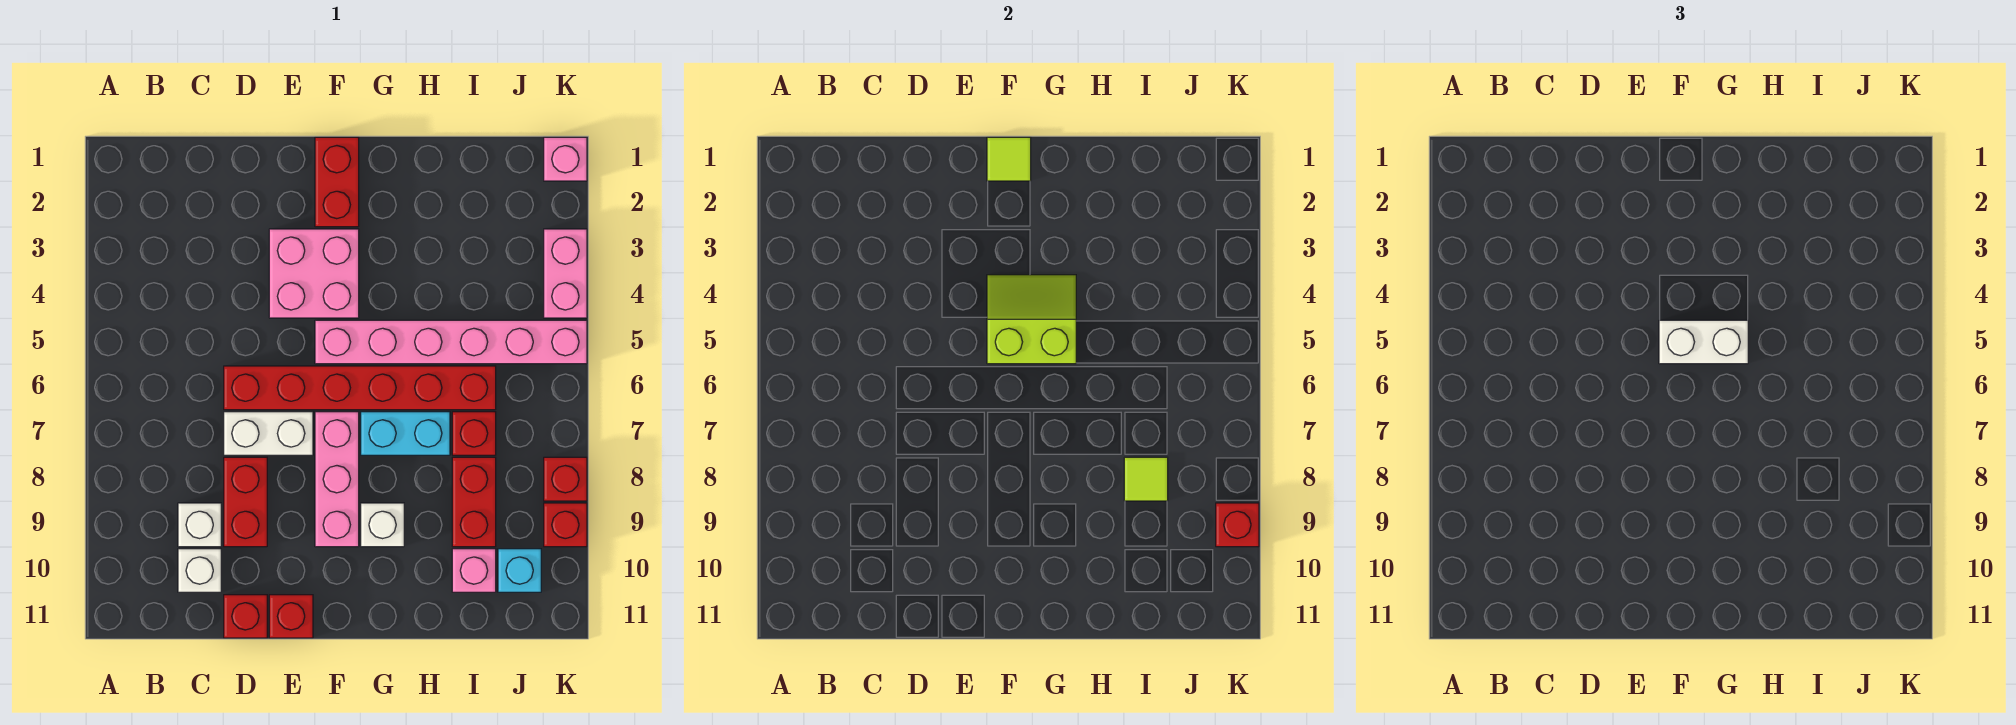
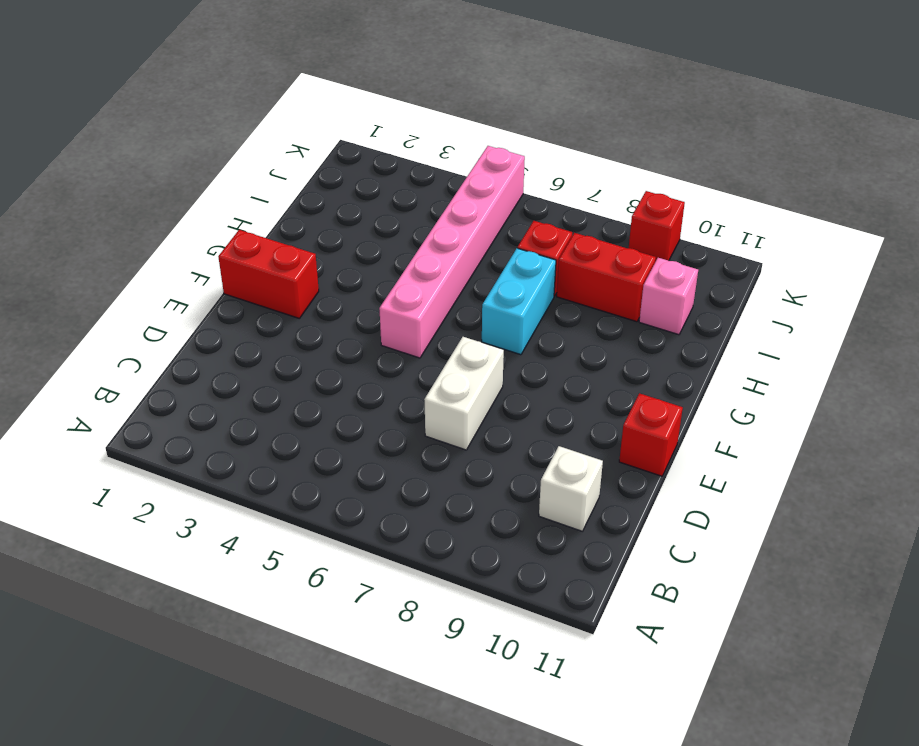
none -> white 1x1 brick [178,503,221,547]
none -> red 1x6 brick [224,366,496,410]
none -> red 1x2 brick [224,457,267,547]

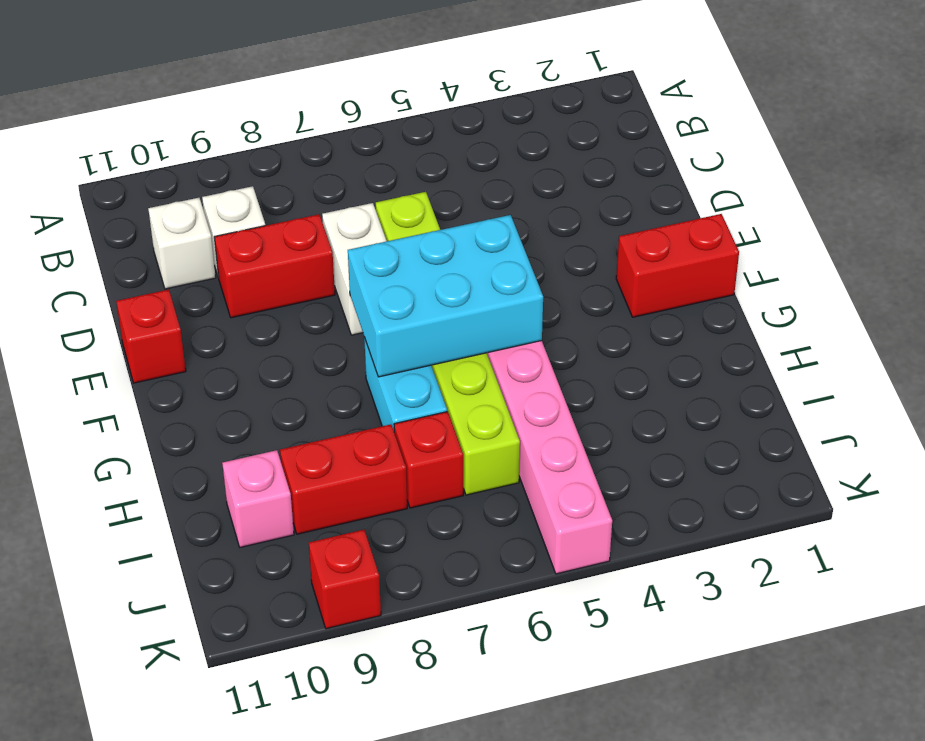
lime 1x6 brick [376,192,520,495] -> red 1x6 brick [224,366,496,410]
cyan 2x3 brick [348,215,543,377] -> lime 2x2 slope [987,275,1076,364]
none -> red 1x1 brick [224,595,267,638]
none -> pink 2x2 brick [269,229,359,318]
none -> pink 1x3 brick [315,412,359,547]

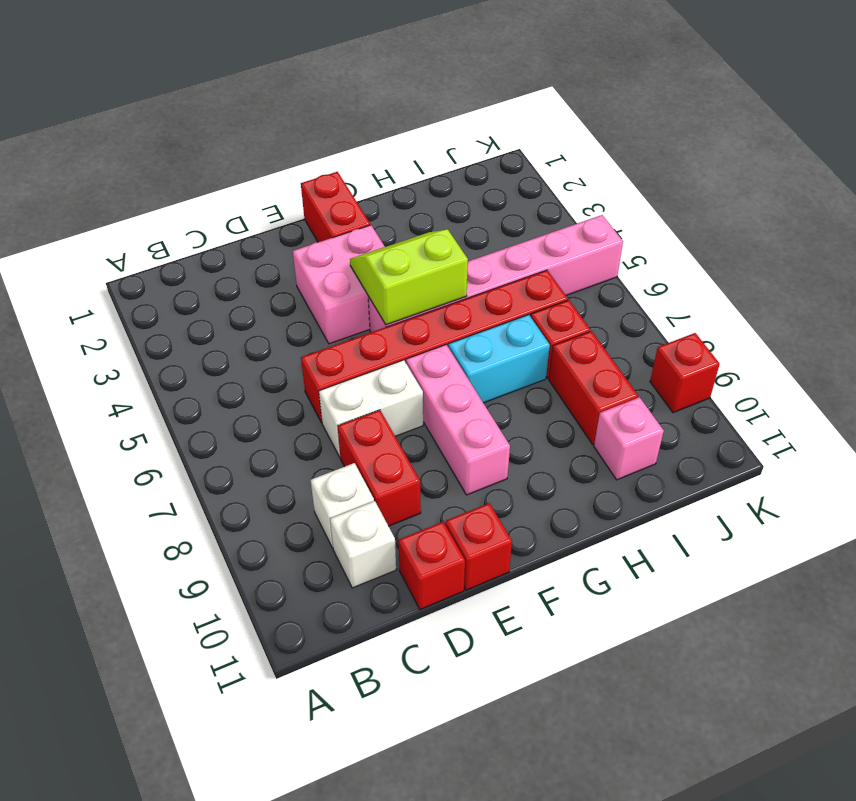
none -> white 1x1 brick [361,503,404,547]
none -> cyan 1x1 brick [498,549,541,592]
none -> pink 1x1 brick [544,137,587,181]

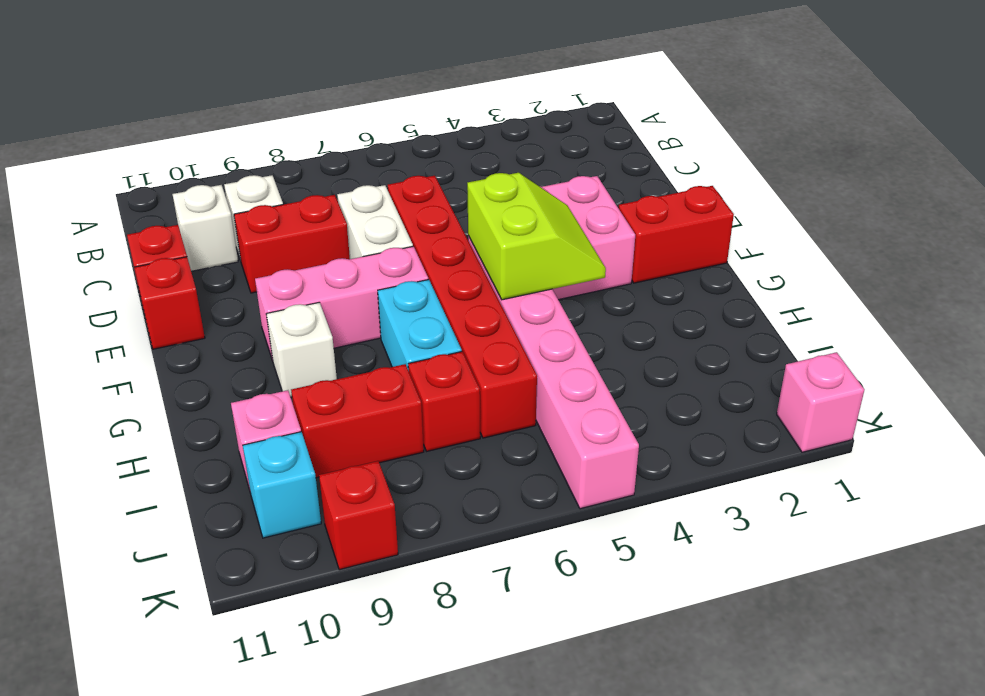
none -> pink 1x2 brick [544,229,587,318]
none -> red 1x1 brick [544,457,587,501]
none -> lime 1x1 tile [987,137,1031,181]

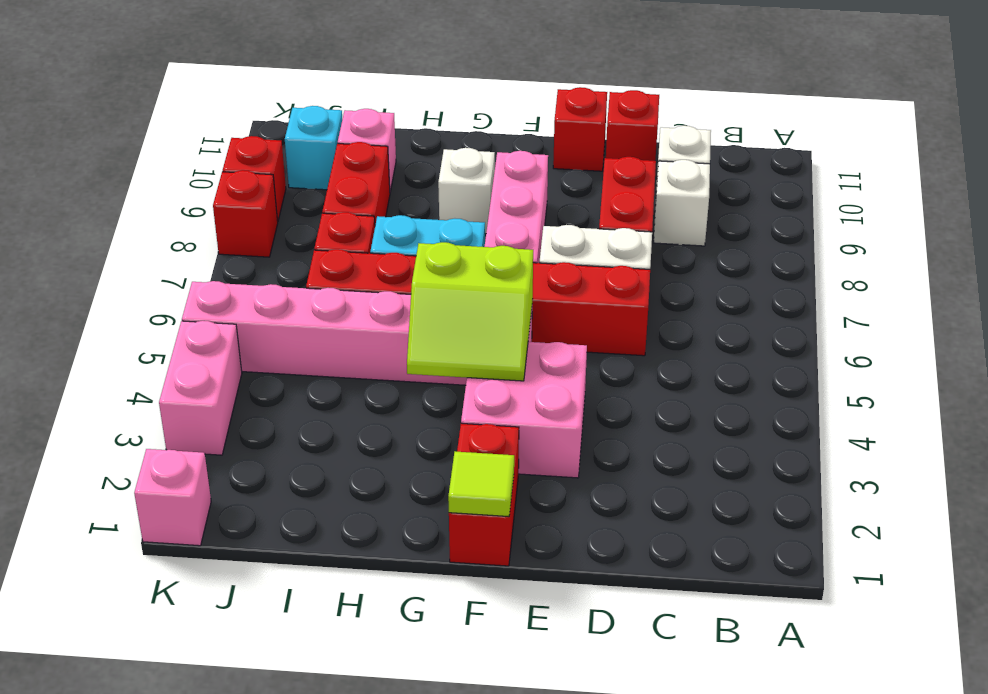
none -> lime 1x1 tile [1124,457,1168,501]
none -> red 1x1 brick [1216,503,1259,547]
none -> white 1x2 brick [1659,320,1748,364]

